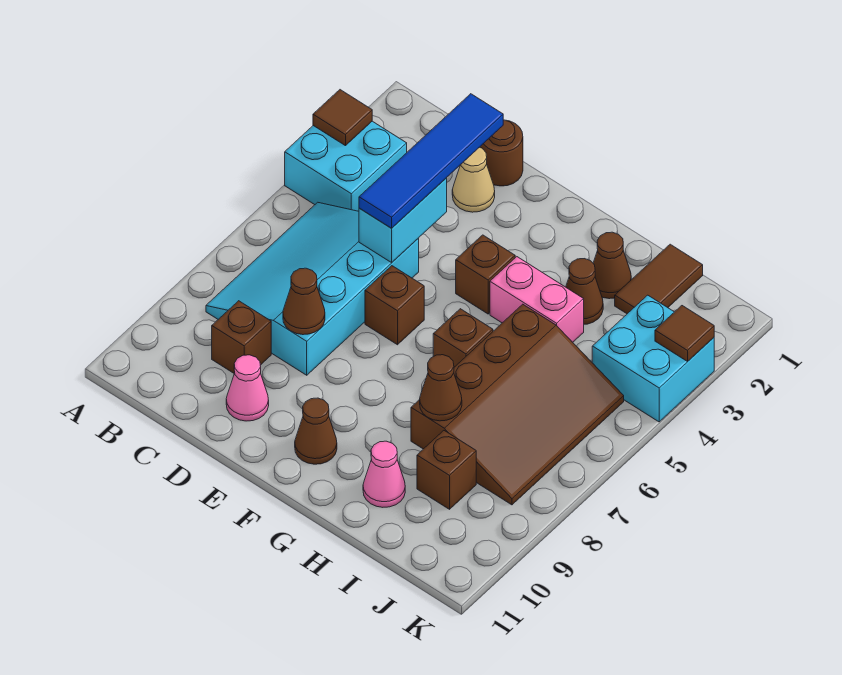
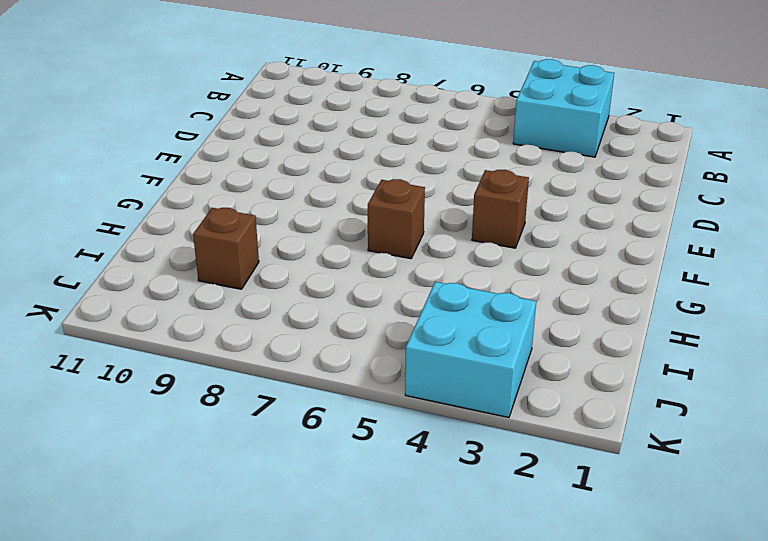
none -> cyan 3x4 slope [206,202,419,375]
none -> brown 1x1 brick [212,301,271,373]
none -> brown 1x1 round brick [481,120,523,186]

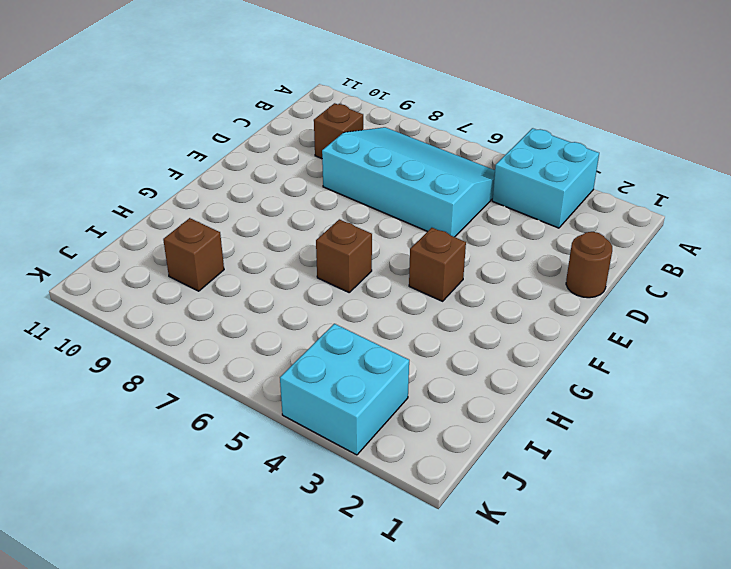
none -> tan 1x1 cone [452,147,495,212]
none -> pink 1x1 cone [226,355,269,421]
none -> brown 1x1 brick [365,266,424,345]

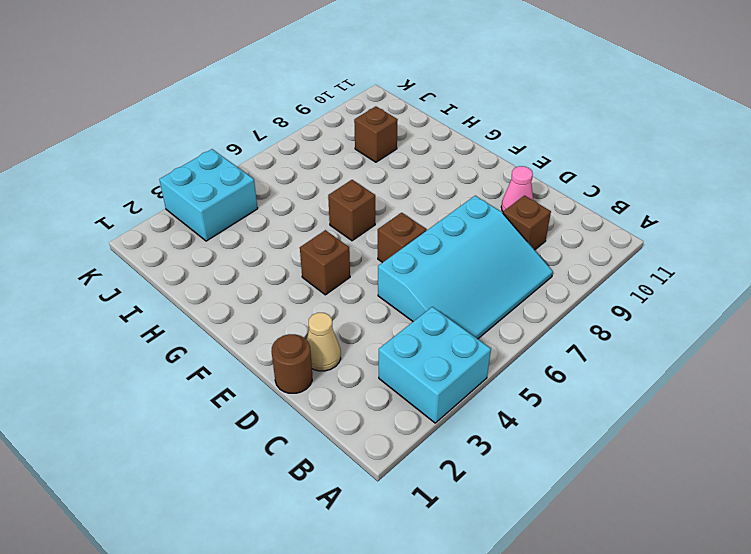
none -> brown 1x1 cone [295,398,337,464]
none -> pink 1x2 brick [490,257,584,342]
none -> brown 1x1 cone [593,232,631,299]

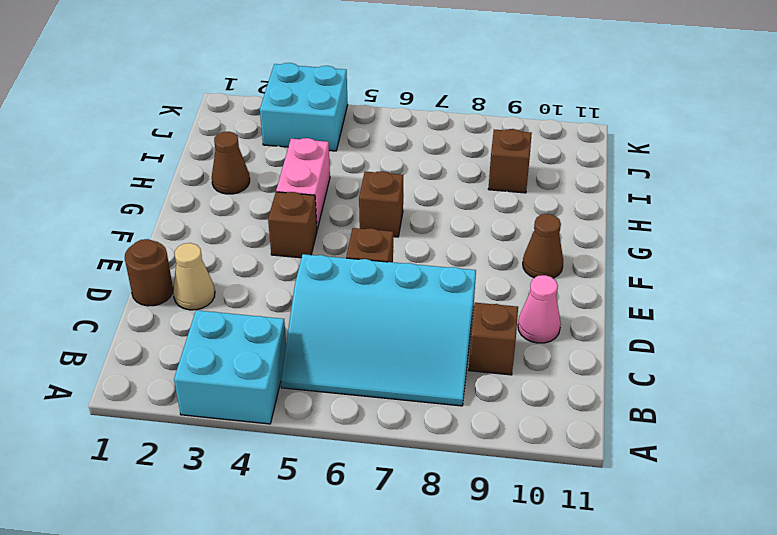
none -> brown 1x1 cone [566,259,603,324]
none -> brown 3x4 slope [411,304,624,505]
none -> pink 1x1 cone [363,441,405,507]

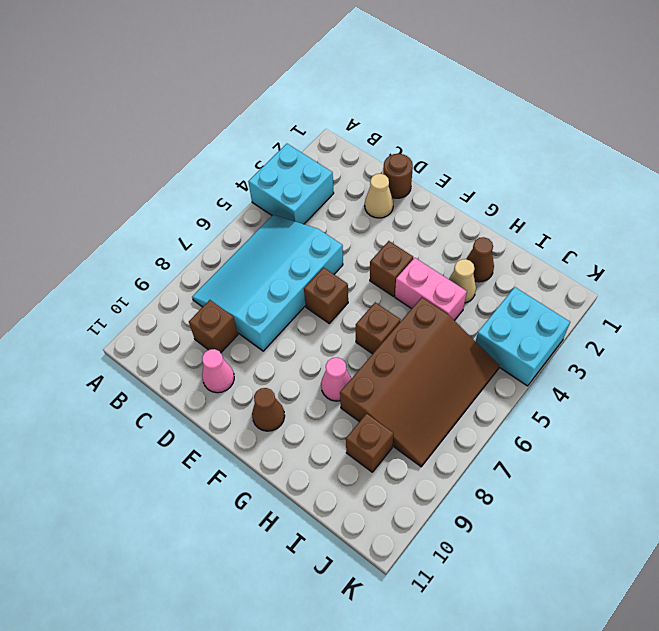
pink 1x1 cone [321,358,352,401] -> pink 1x1 cone moved to [363,441,405,507]
tan 1x1 cone [449,259,476,303] -> brown 1x1 cone [566,259,603,324]
none -> brown 1x2 tile [615,244,703,314]
none -> brown 1x1 tile [313,90,372,146]
none -> cyan 1x2 brick [359,178,447,263]

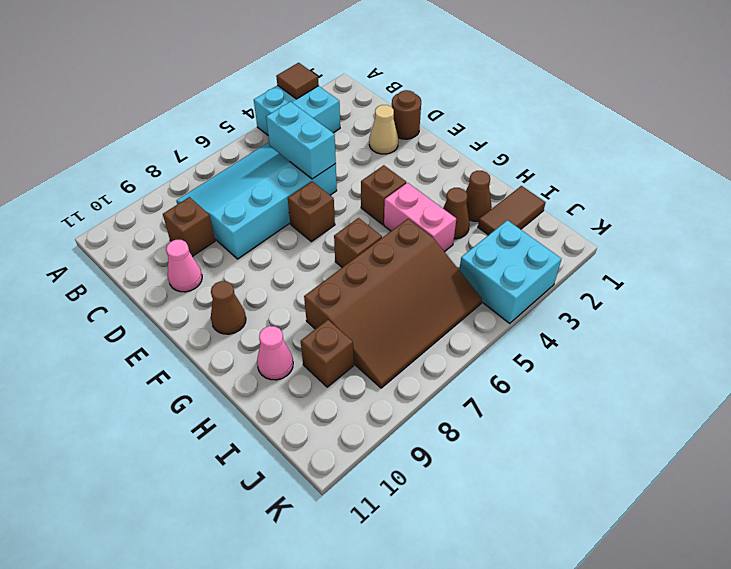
cyan 1x2 brick [266,102,336,179] -> cyan 1x2 brick turned to [359,178,447,263]
none -> brown 1x1 cone [283,268,325,335]
none -> brown 1x1 cone [420,355,462,421]
none -> brown 1x1 tile [655,306,714,361]

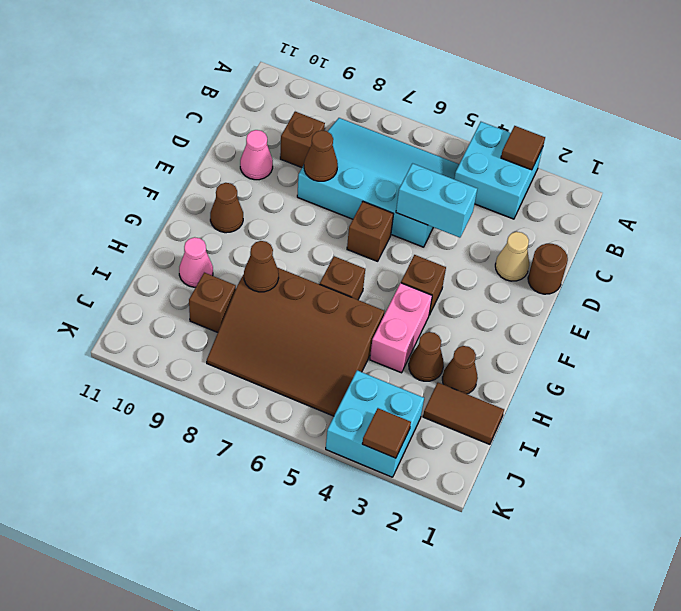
none -> blue 1x4 tile [359,94,503,228]

